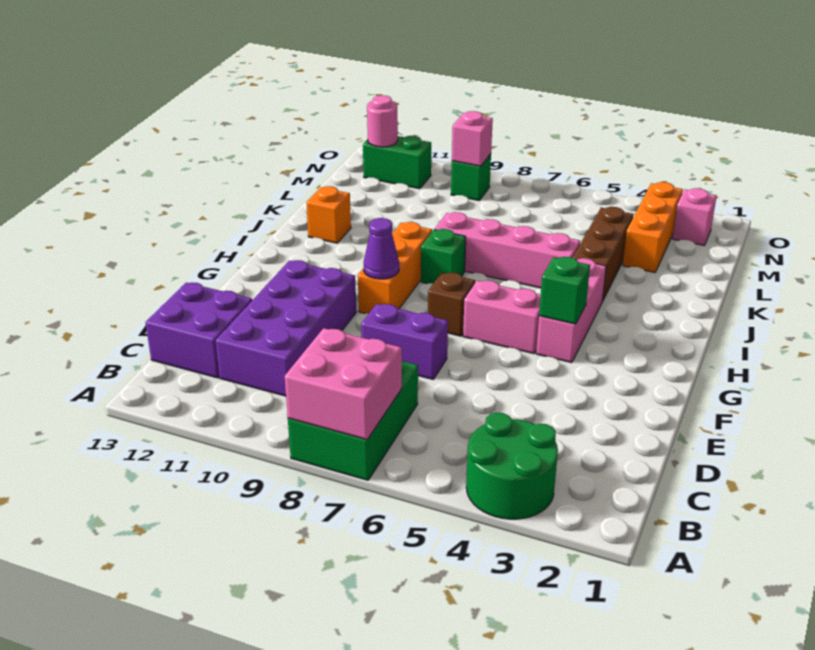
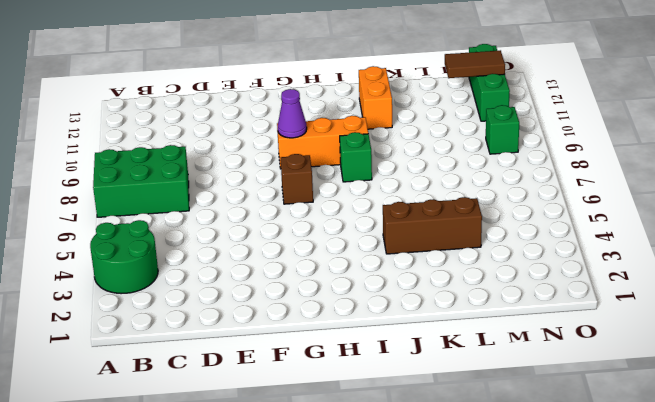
orange 1x2 brick [359,66,392,129] -> orange 1x1 brick [306,186,351,243]
brown 1x2 tile [445,50,505,78] -> pink 1x1 round brick [367,95,398,147]
green 1x3 brick [469,44,510,121] -> green 1x2 brick [363,136,431,189]
none -> purple 2x4 brick [216,260,356,396]
none -> purple 2x2 brick [145,283,252,378]
none -> purple 1x2 brick [361,304,448,379]

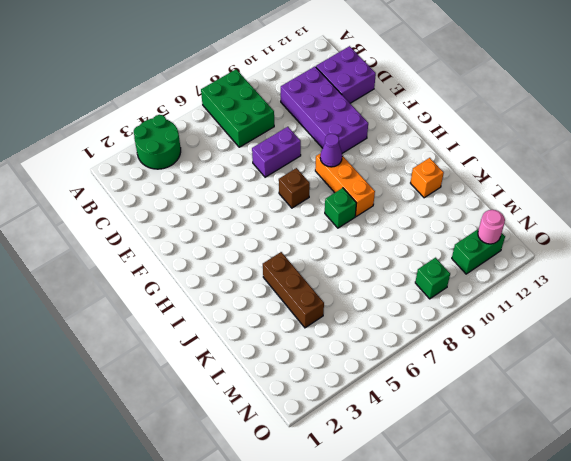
none -> pink 1x3 brick [536,258,606,363]
none -> pink 1x2 brick [463,280,541,354]
none -> pink 1x4 brick [434,212,580,288]

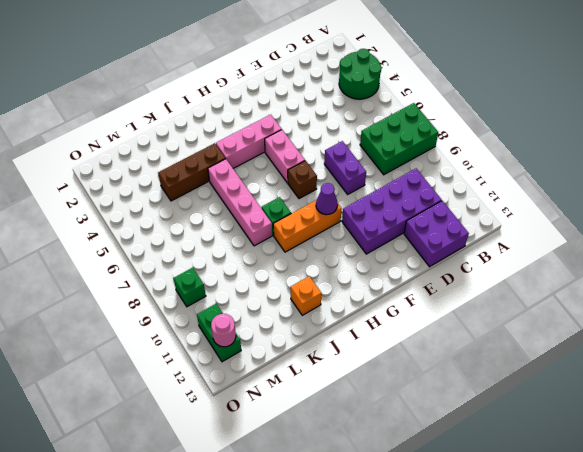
none -> orange 1x3 brick [623,182,683,272]
none -> pink 1x1 brick [673,188,717,246]
none -> pink 2x2 brick [285,328,402,440]

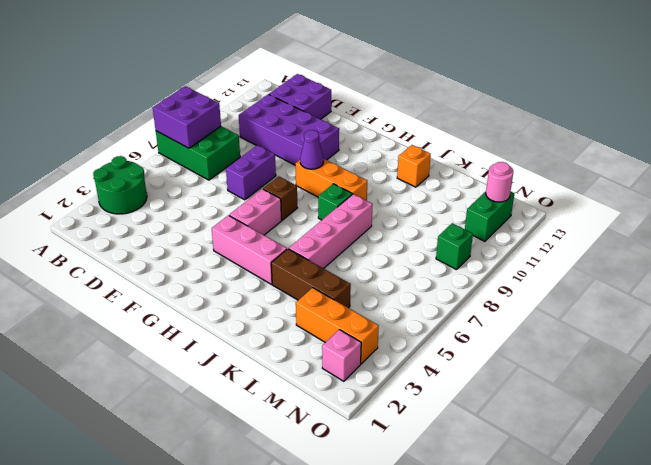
purple 2x2 brick [153,86,221,148] -> pink 2x2 brick [285,328,402,440]
none -> green 1x1 brick [539,257,590,324]
none -> pink 1x1 brick [452,111,493,166]

